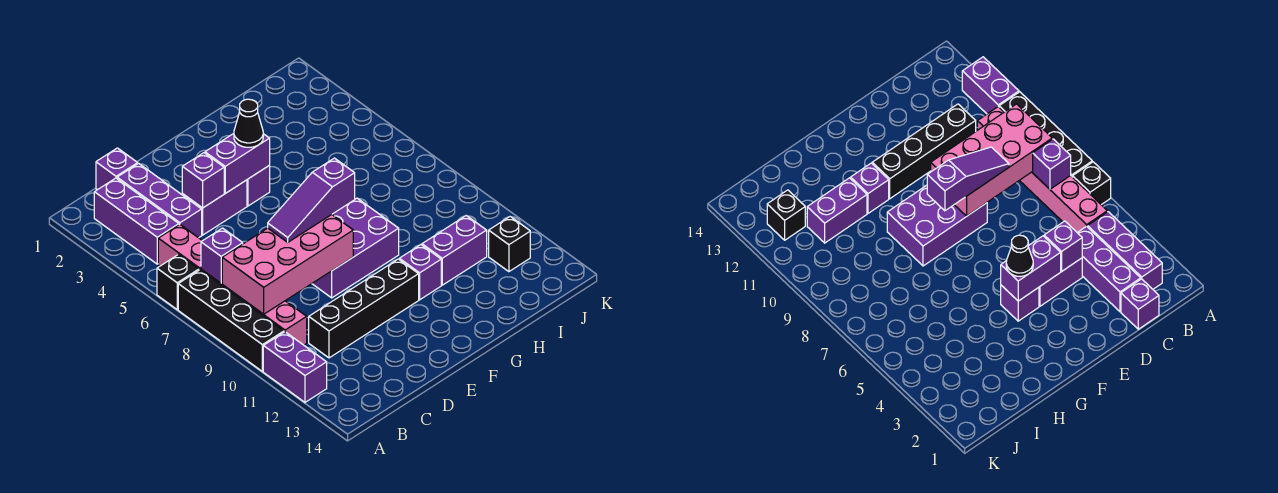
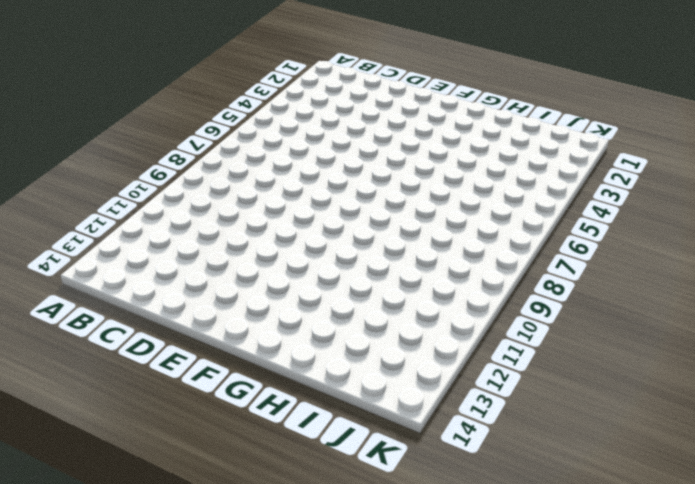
none -> black 1x1 brick [157,255,199,309]
none -> black 1x4 brick [178,270,284,371]
none -> purple 1x2 brick [263,332,327,402]

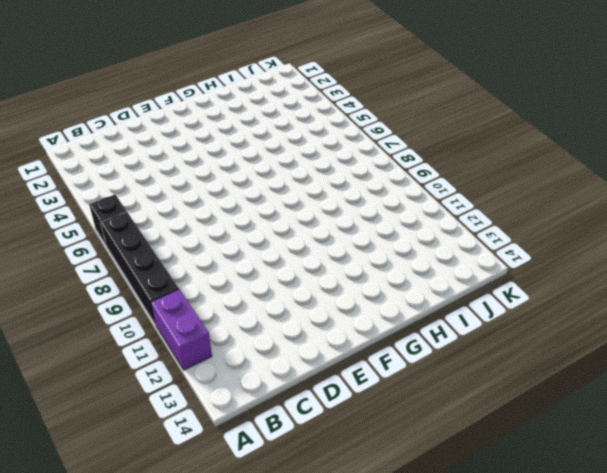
none -> purple 1x3 brick [94,178,179,264]
none -> pink 1x6 brick [158,225,307,345]
none -> purple 1x1 brick [96,148,138,190]

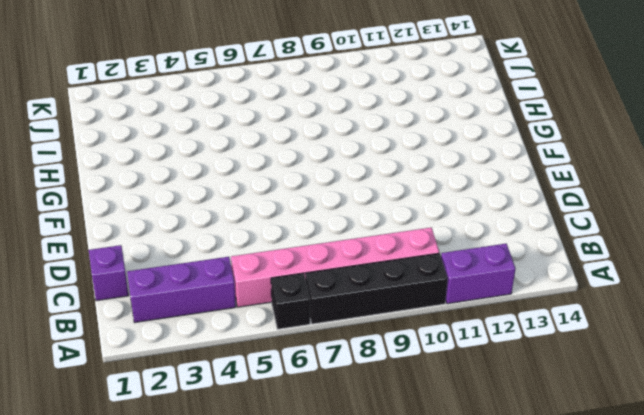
none -> purple 1x3 brick [117,163,202,238]
none -> black 1x4 brick [309,259,419,358]
none -> purple 1x2 brick [182,180,247,235]

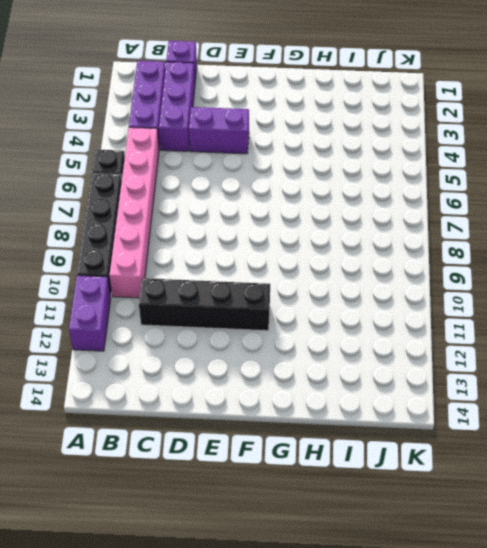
none -> purple 2x3 brick [312,198,399,298]
none -> purple 1x1 brick [247,166,270,206]
none -> purple 1x1 brick [399,245,441,300]

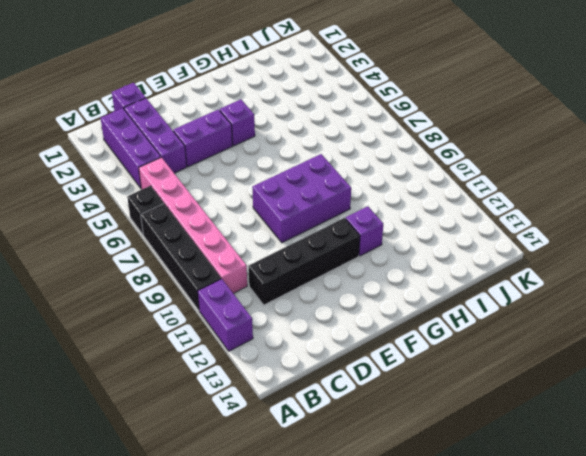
none -> purple 1x2 brick [422,216,487,285]
none -> black 1x1 brick [489,217,530,272]
none -> purple 1x1 brick [201,228,243,283]

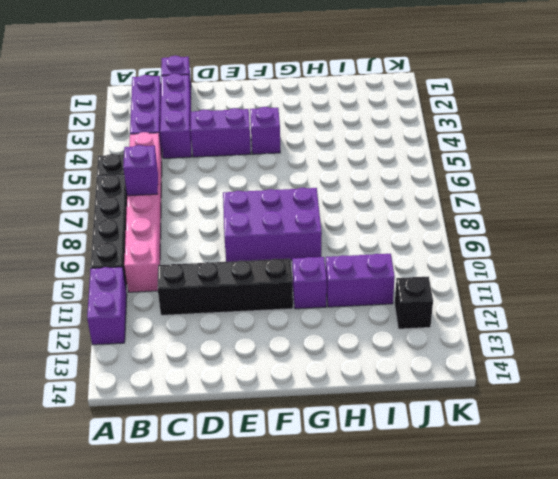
none -> pink 2x4 brick [222,215,353,314]
none -> purple 1x1 brick [182,153,224,208]
none -> purple 1x2 brick [205,134,270,193]

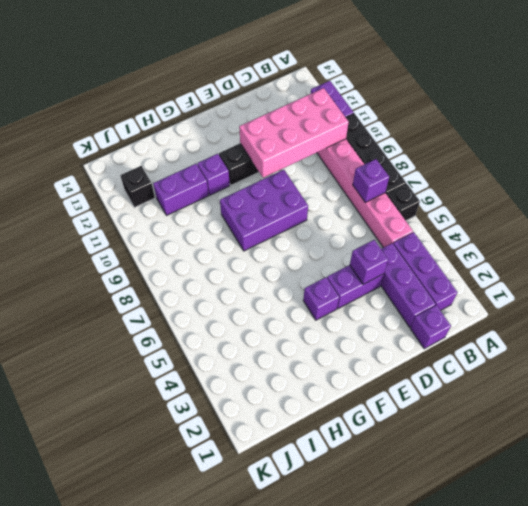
pink 2x4 brick [239,88,349,178] -> pink 2x4 brick moved to [222,215,353,314]
none -> purple 1x2 brick [205,134,270,193]
none -> purple 1x3 slope [268,158,355,242]
none -> black 1x1 cone [234,99,263,147]

